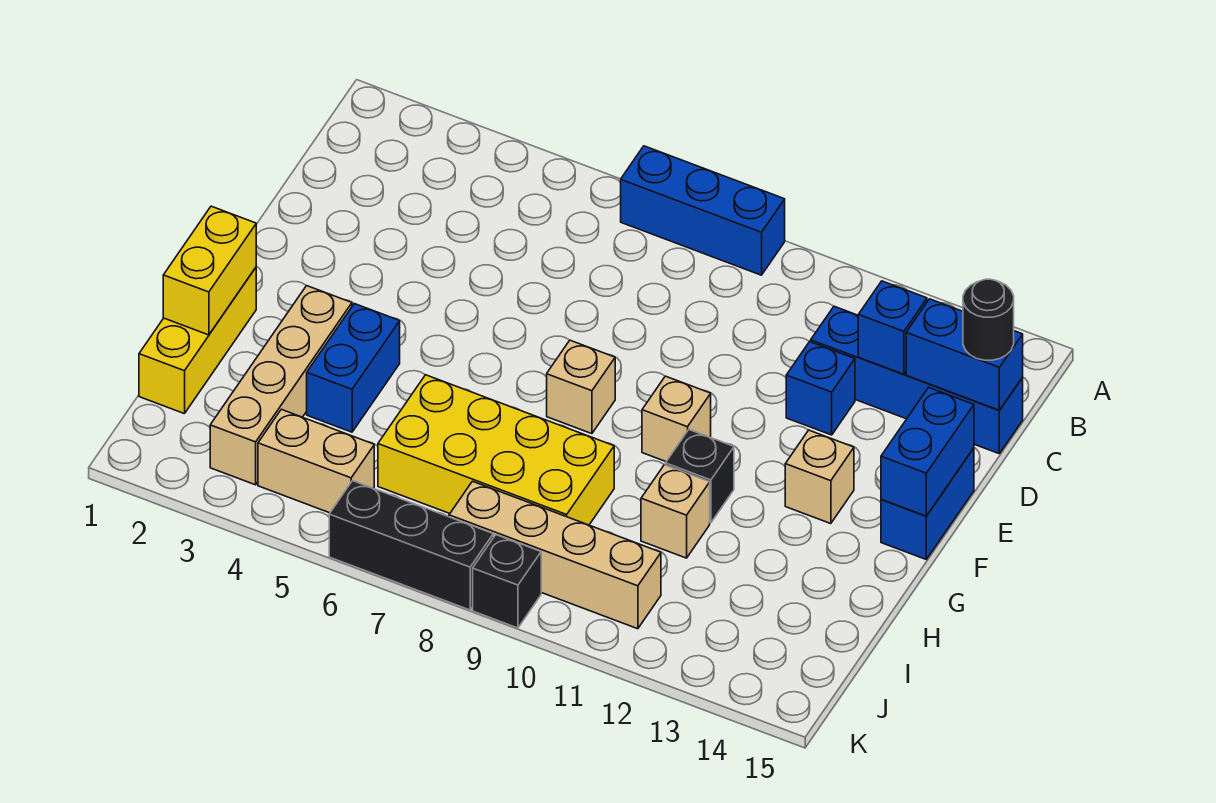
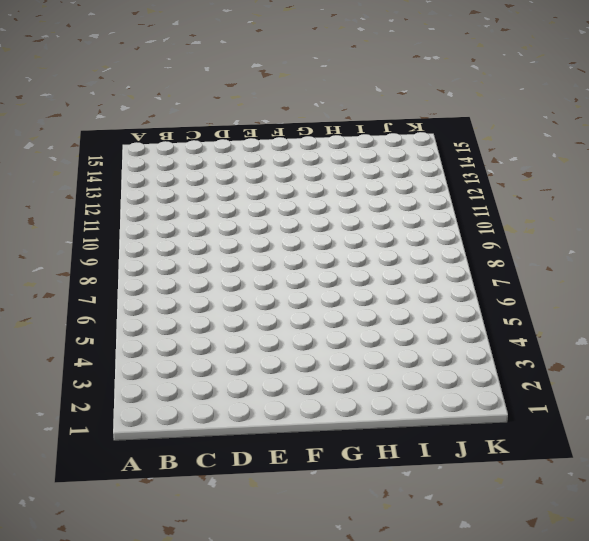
none -> blue 1x3 brick [621,146,785,275]
none -> blue 1x4 brick [811,306,1023,453]
none -> blue 1x1 brick [786,342,855,435]

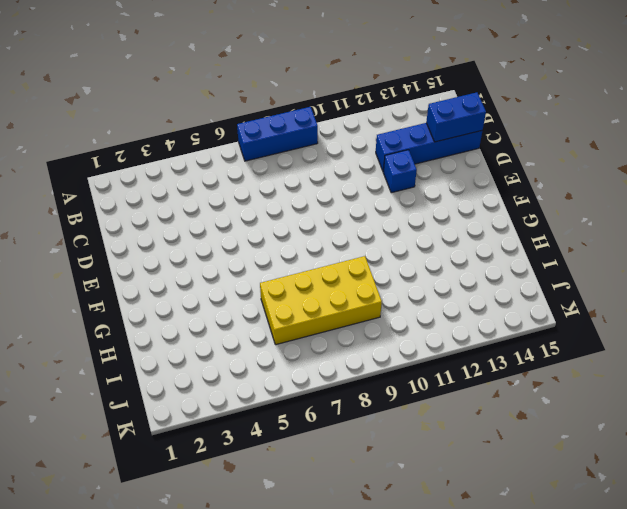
none -> blue 1x2 brick [881,448,974,559]
none -> tan 1x1 brick [547,340,615,434]
none -> tan 1x1 brick [642,376,711,461]

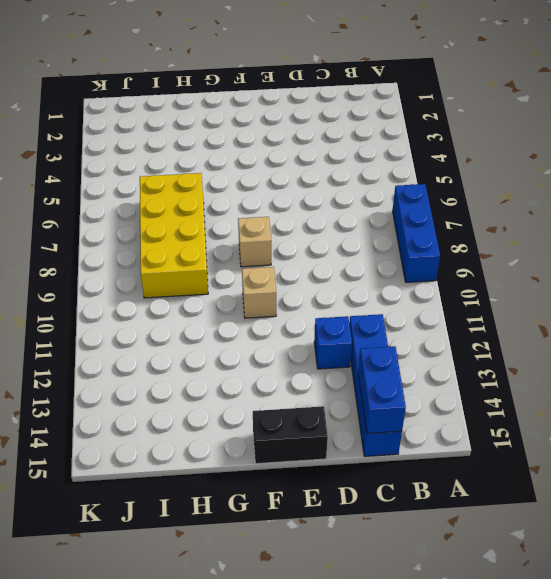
black 1x2 brick [253,406,328,464] -> blue 1x2 brick [881,448,974,559]
none -> tan 1x1 brick [785,430,854,524]
none -> yellow 1x3 brick [139,268,256,414]
none -> tan 1x4 brick [210,286,352,485]

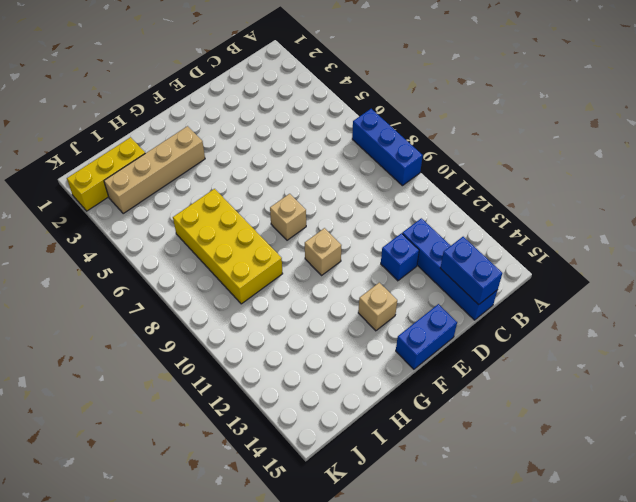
yellow 1x3 brick [67,137,145,211] -> yellow 1x3 brick moved to [139,268,256,414]
none -> blue 1x2 brick [307,304,400,432]
none -> black 1x1 brick [665,430,734,523]
none -> tan 1x1 brick [641,465,710,558]

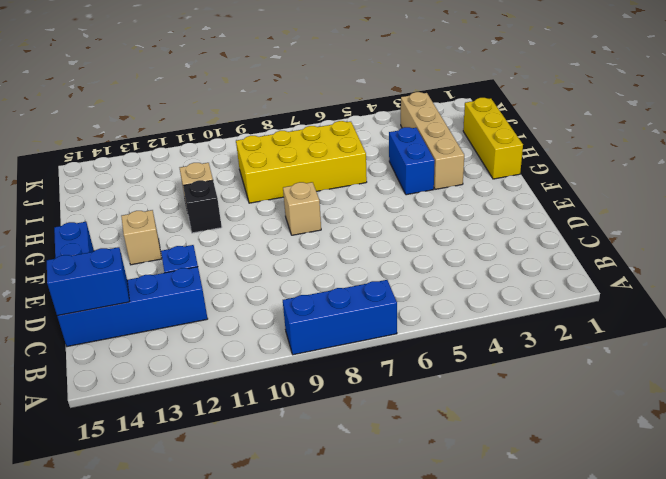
none -> tan 1x1 brick [642,376,711,461]
none -> tan 1x2 brick [258,409,374,513]
none -> tan 1x4 brick [449,481,661,629]

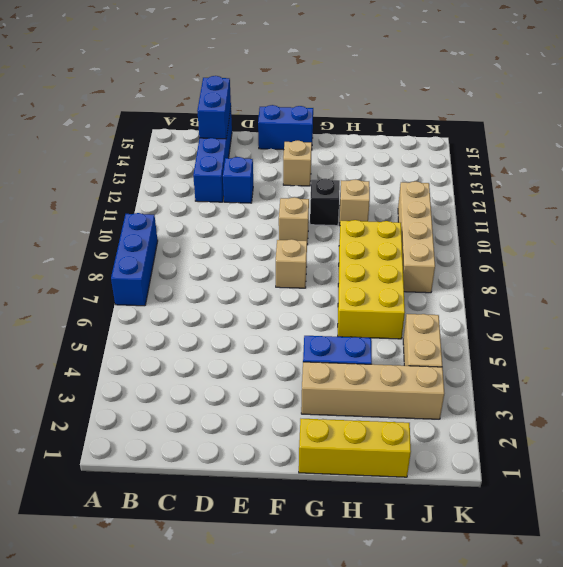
none -> black 1x3 brick [329,481,493,610]
none -> black 1x1 brick [473,535,541,628]
none -> blue 1x1 brick [858,281,927,374]

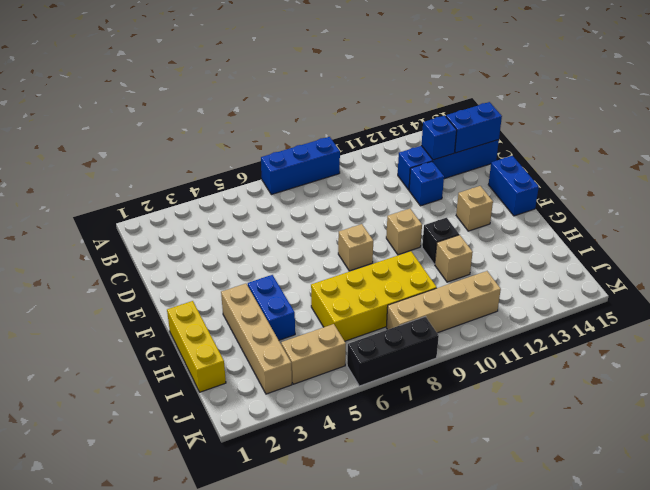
none -> black 1x1 brick [473,535,541,628]
none -> blue 1x2 brick [881,388,974,516]
none -> yellow 1x2 brick [163,206,256,335]

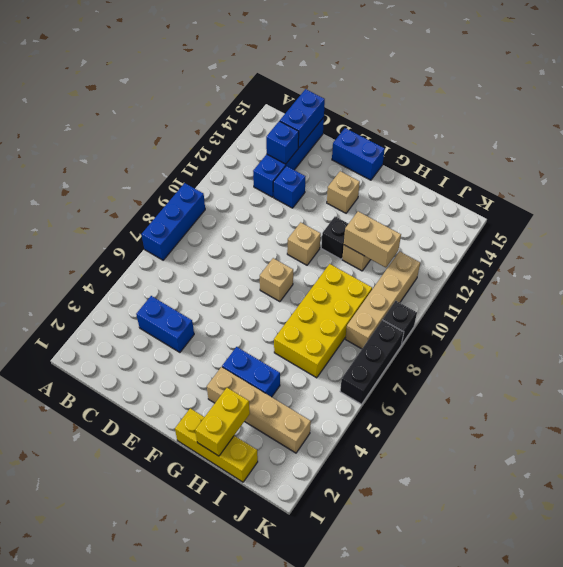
blue 1x2 brick [136,296,194,352] -> blue 1x2 brick moved to [881,388,974,516]
yellow 1x2 brick [195,388,250,456] -> yellow 1x2 brick turned to [163,206,256,335]
tan 1x2 brick [344,211,401,267] -> tan 1x2 brick turned to [258,409,374,513]
none -> black 1x1 round brick [963,279,1014,360]

